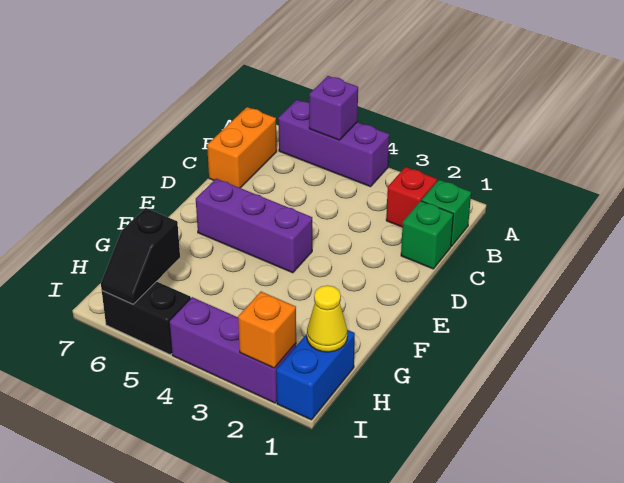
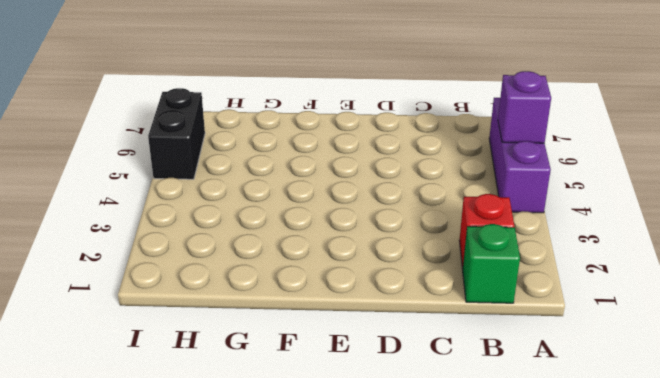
none -> orange 1x2 brick [207,107,277,188]
none -> green 1x1 brick [401,201,453,269]
none -> purple 1x3 brick [196,179,312,273]

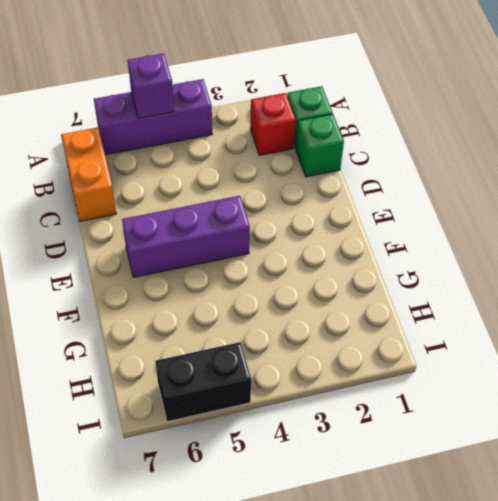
none -> blue 1x2 brick [276,330,355,420]
none -> purple 1x3 brick [169,297,296,403]
none -> yellow 1x1 cone [307,285,347,352]

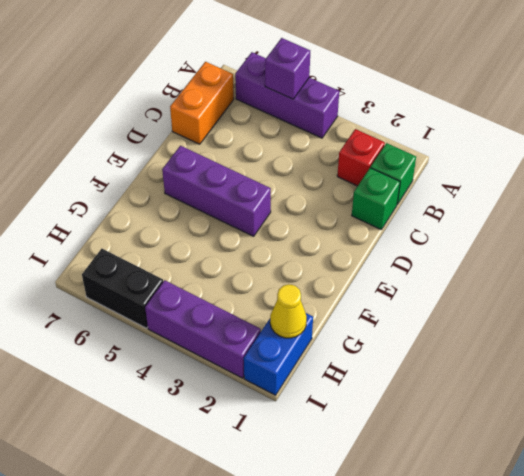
none -> black 1x2 slope [101,208,180,304]
none -> orange 1x1 brick [238,292,296,368]

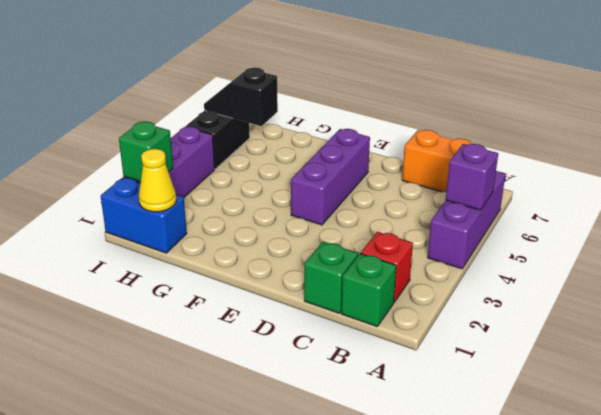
green 1x1 brick [119,122,173,182] -> orange 1x1 brick [238,292,296,368]

